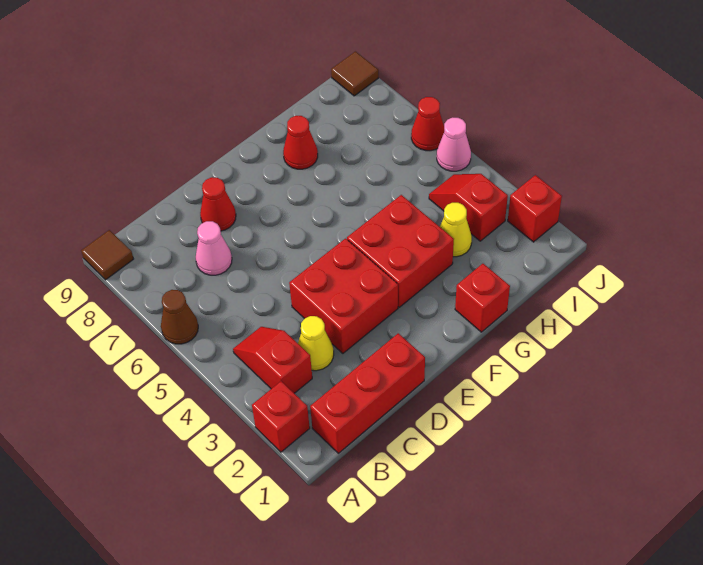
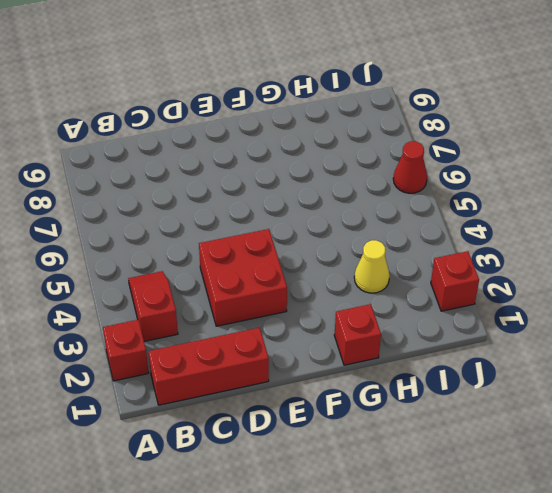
none -> brown 1x1 cone [161,290,198,344]
none -> brown 1x1 tile [81,230,133,280]
none -> yellow 1x1 cone [298,316,334,371]

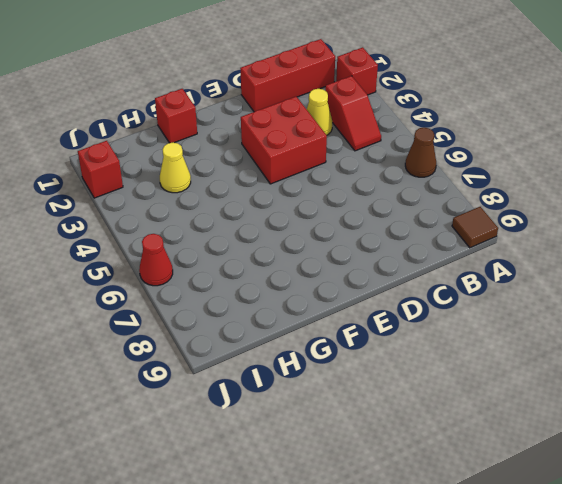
none -> pink 1x1 cone [196,221,232,275]
none -> red 1x1 cone [200,177,236,231]
none -> red 2x2 brick [347,195,454,307]

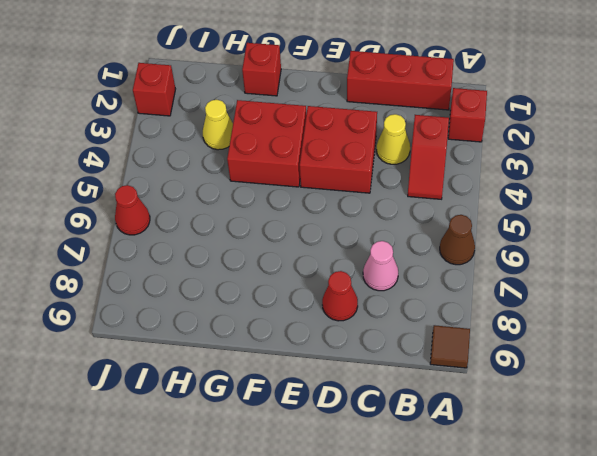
none -> red 1x1 cone [283,116,318,169]
none -> red 1x2 slope [429,174,508,241]
none -> pink 1x1 cone [437,118,471,171]

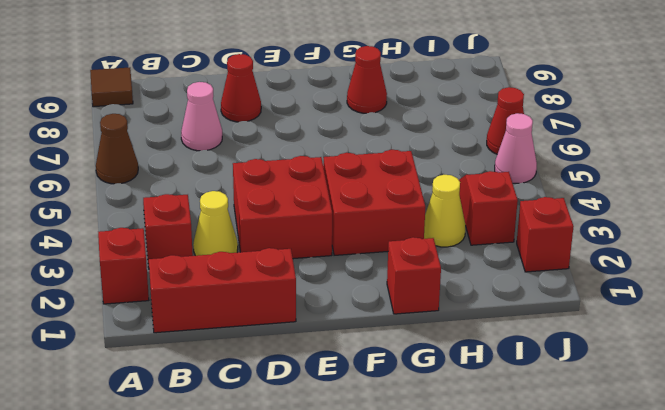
none -> brown 1x1 tile [331,52,378,96]

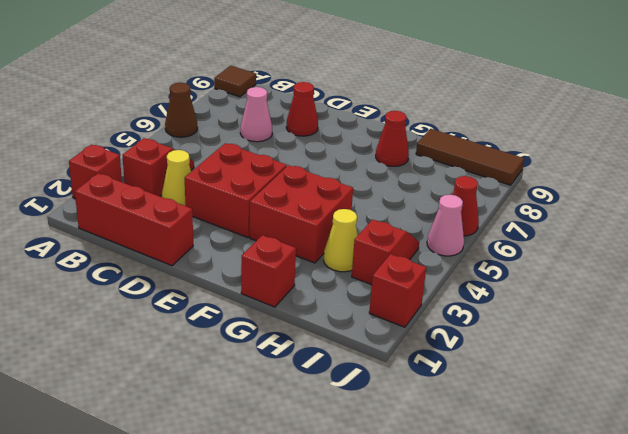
brown 1x3 tile [416,129,524,185] -> brown 1x1 tile [331,52,378,96]

